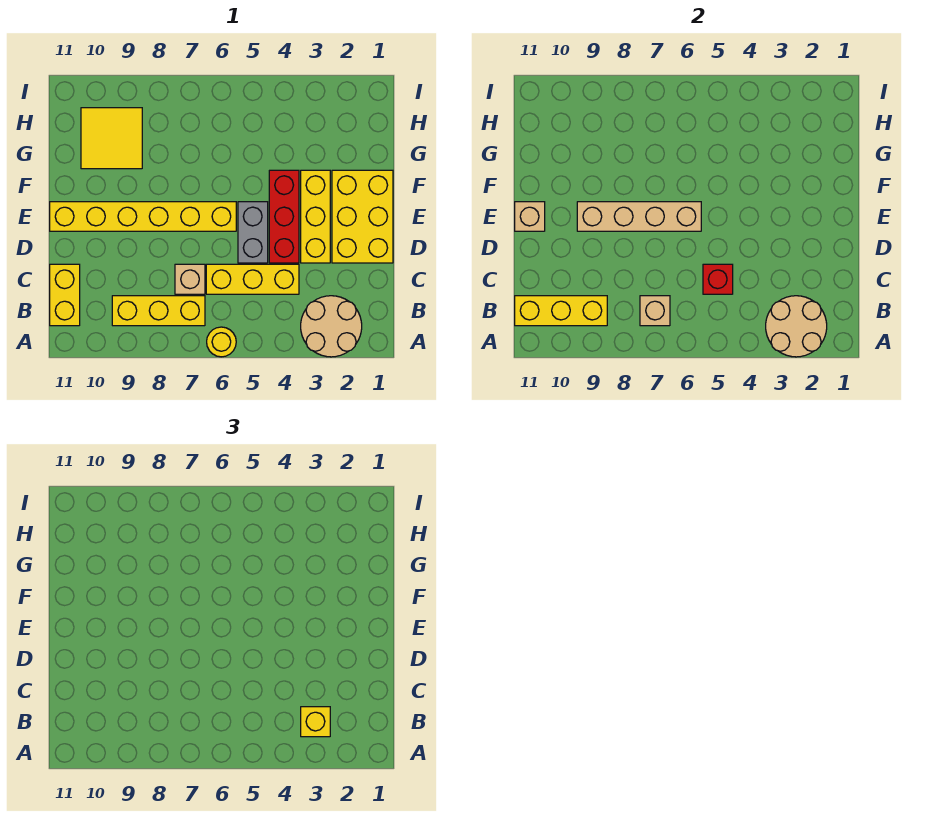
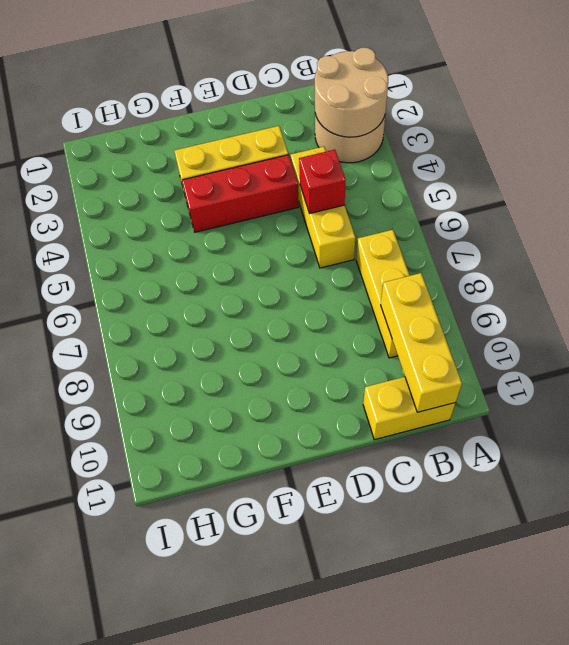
none -> yellow 1x1 round brick [207,327,236,357]
none -> tan 1x1 brick [175,264,205,294]
none -> yellow 2x3 brick [332,170,393,263]

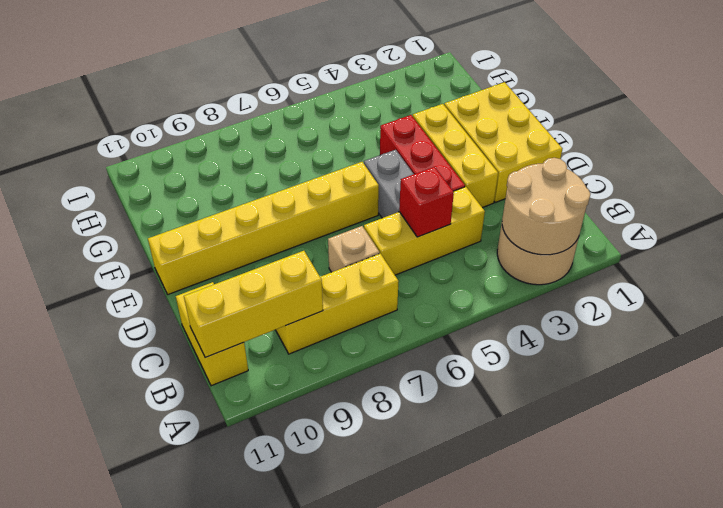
none -> yellow 1x1 round brick [207,327,236,357]
none -> yellow 2x2 tile [81,108,142,169]
none -> tan 1x1 brick [640,296,670,326]

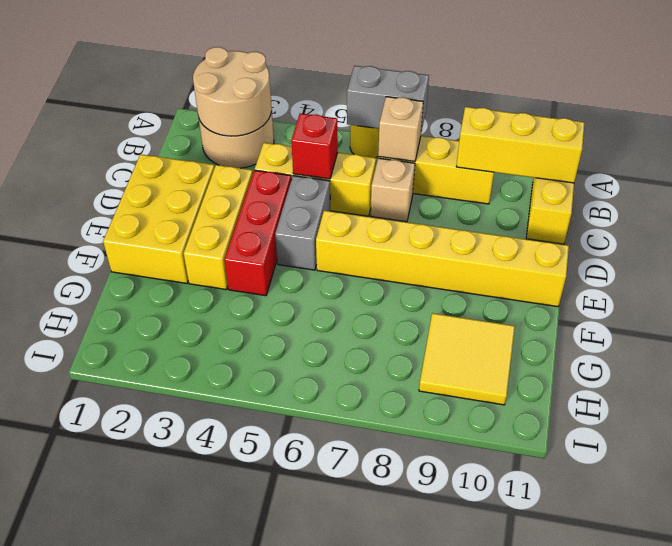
grey 1x2 brick [347,66,429,132] -> none
none -> tan 1x4 brick [577,202,701,231]
none -> tan 1x1 brick [515,202,545,231]
none -> yellow 1x1 brick [301,707,330,737]

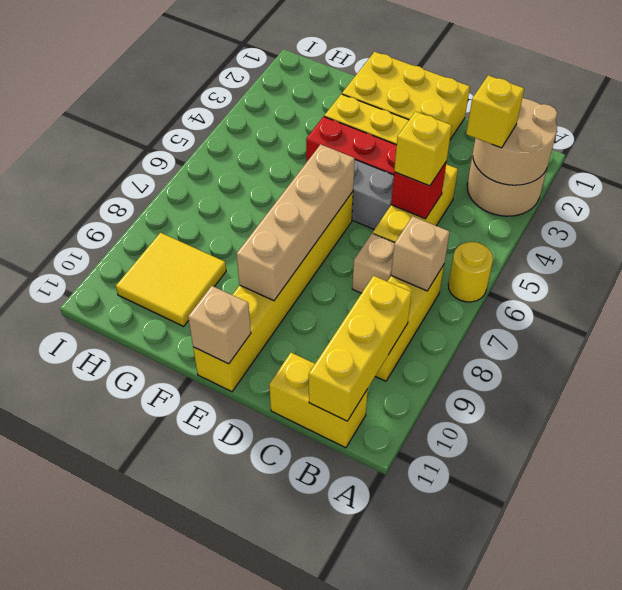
yellow 1x1 brick [394,112,452,186] -> none

